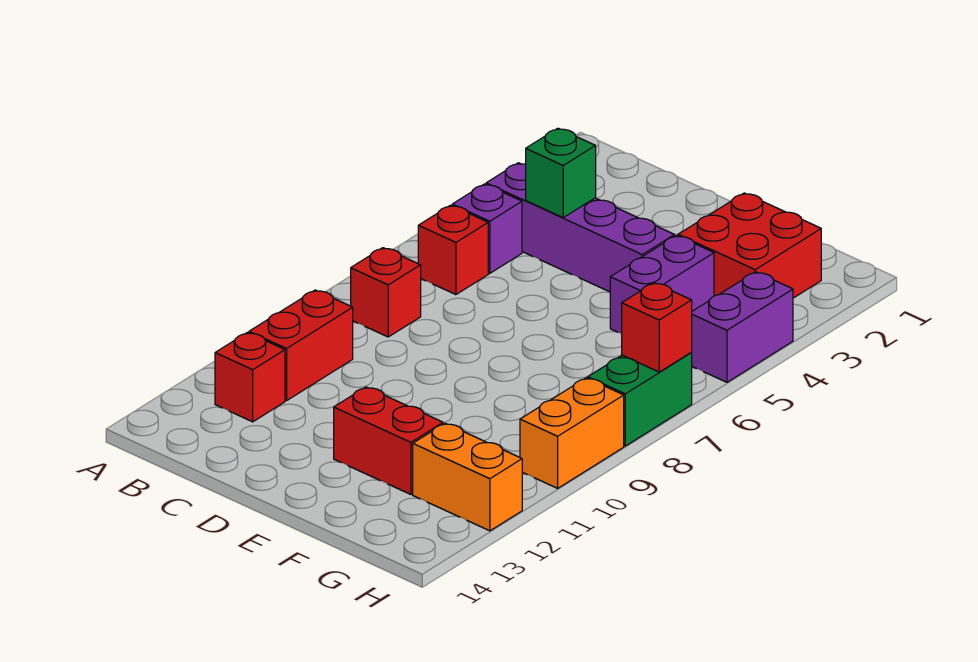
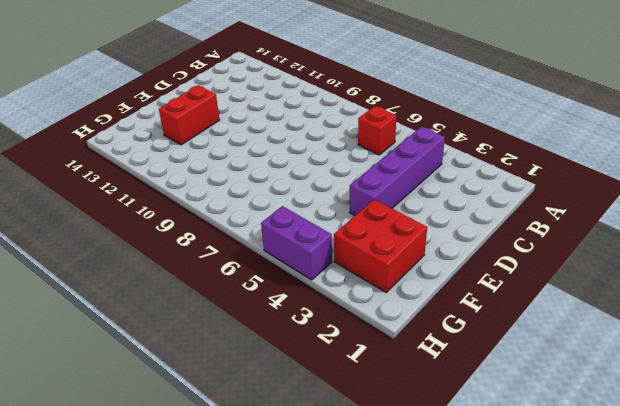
none -> purple 1x1 brick [452,184,522,273]
none -> red 1x1 brick [351,248,421,337]
none -> red 1x2 brick [249,290,353,401]

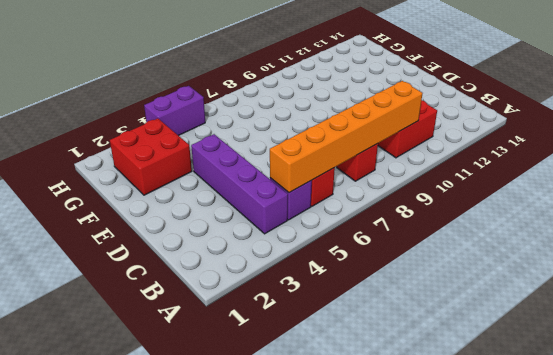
orange 1x6 brick [270,81,423,193] -> none
none -> red 1x1 brick [215,332,285,422]
none -> red 1x2 brick [334,387,443,494]
none -> purple 1x2 brick [610,236,714,334]

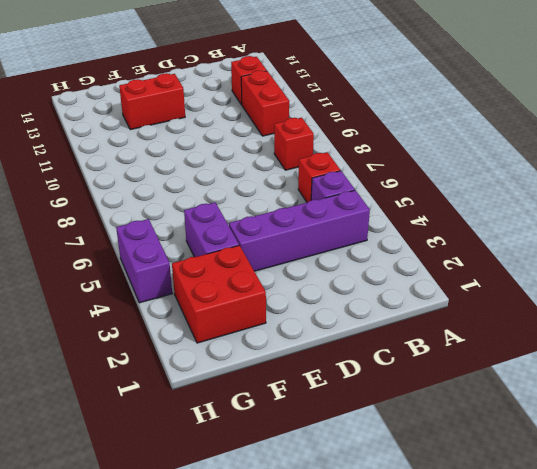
none -> orange 1x2 brick [413,423,522,531]
none -> green 1x2 brick [588,353,692,446]
none -> orange 1x2 brick [520,378,624,488]

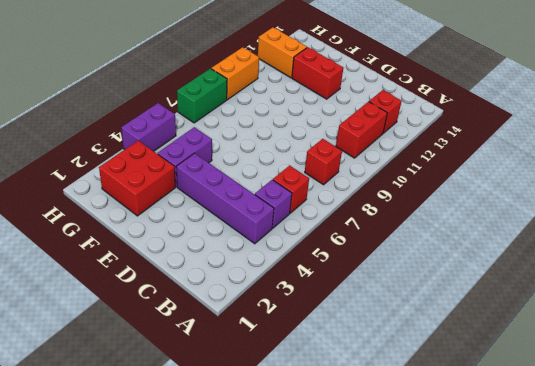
none -> green 1x1 brick [526,128,596,217]
none -> red 1x1 brick [622,283,692,372]

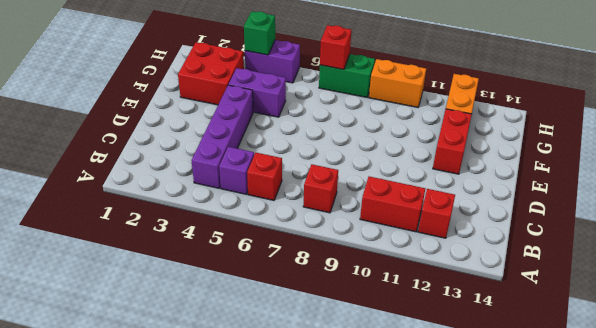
green 1x1 brick [244,11,275,55] -> green 1x1 brick moved to [526,128,596,217]

